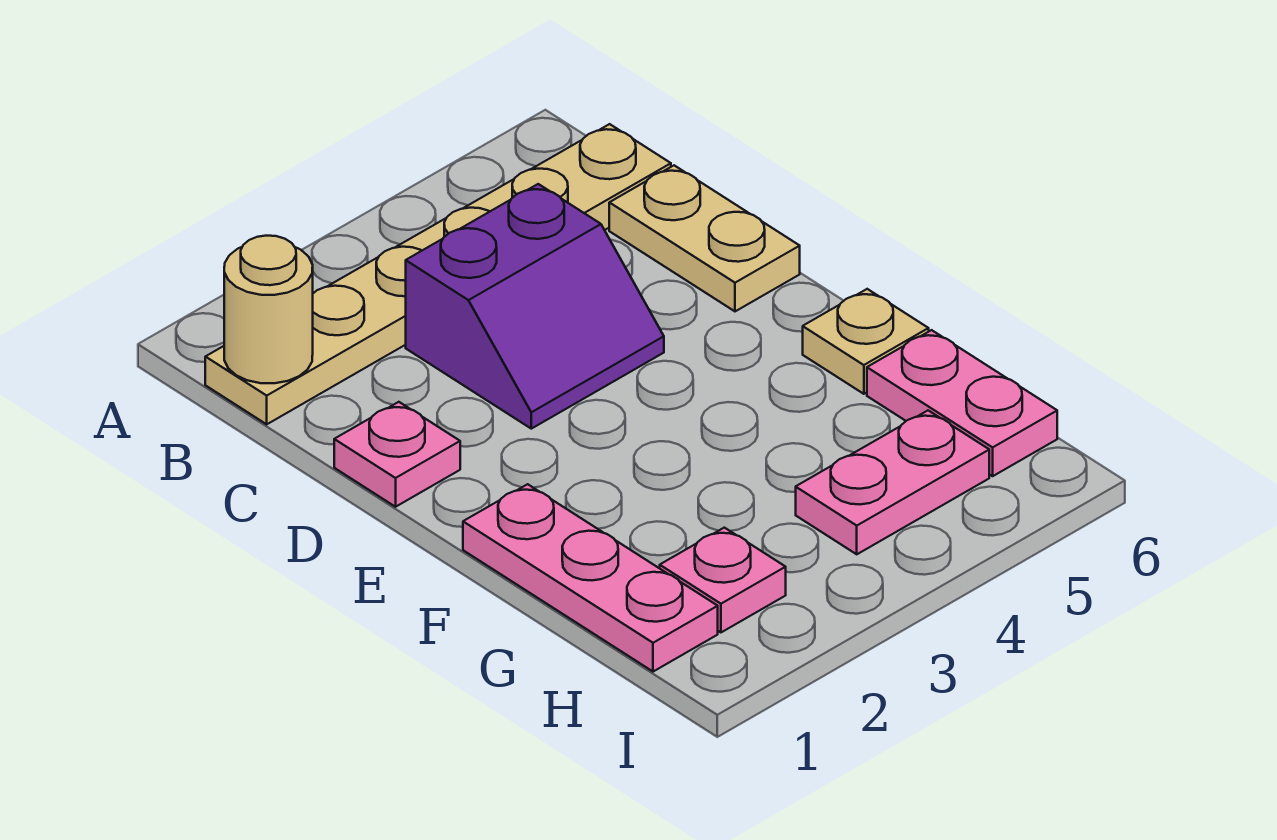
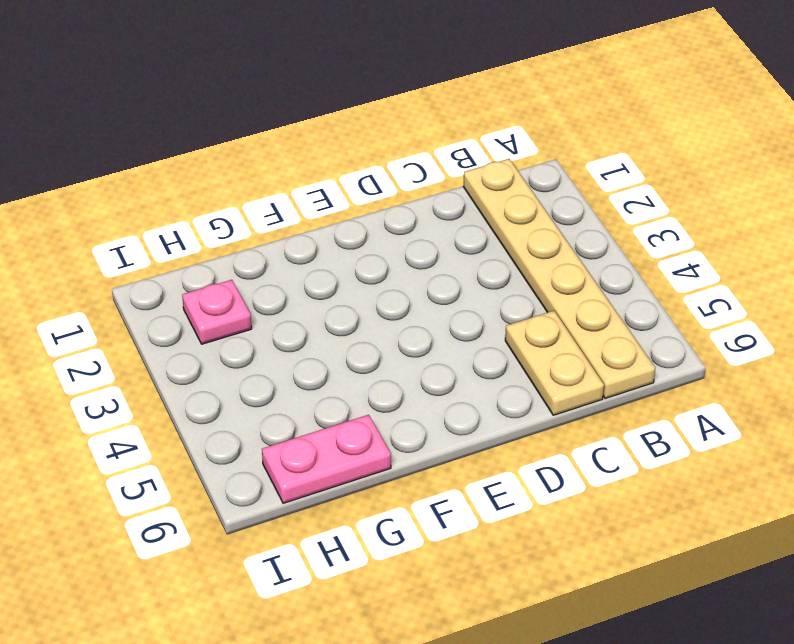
tan 1x2 plate [505,311,604,415] -> tan 1x2 plate turned to [609,165,800,311]
none -> purple 2x2 slope [406,184,664,429]
none -> pink 1x1 plate [334,402,460,507]

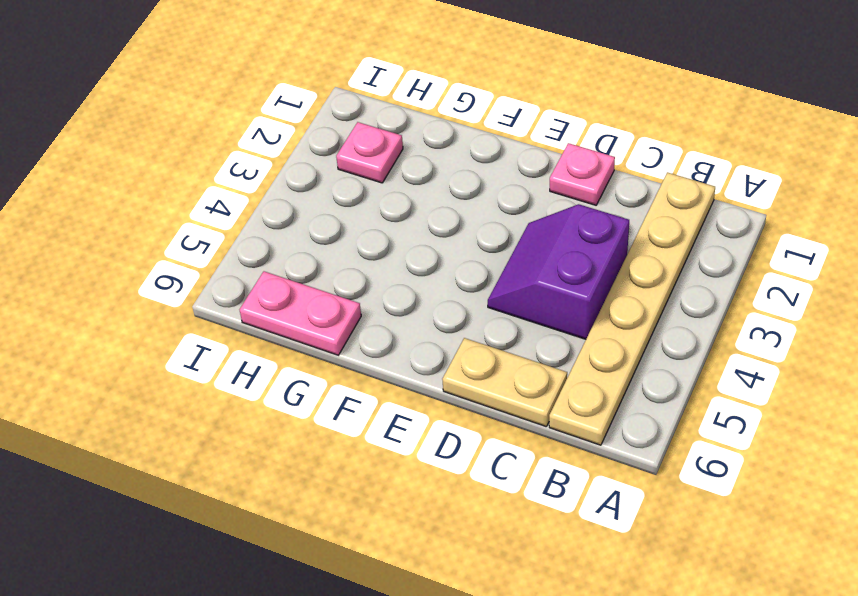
none -> pink 1x3 plate [463,484,718,672]
none -> tan 1x1 plate [803,289,929,394]

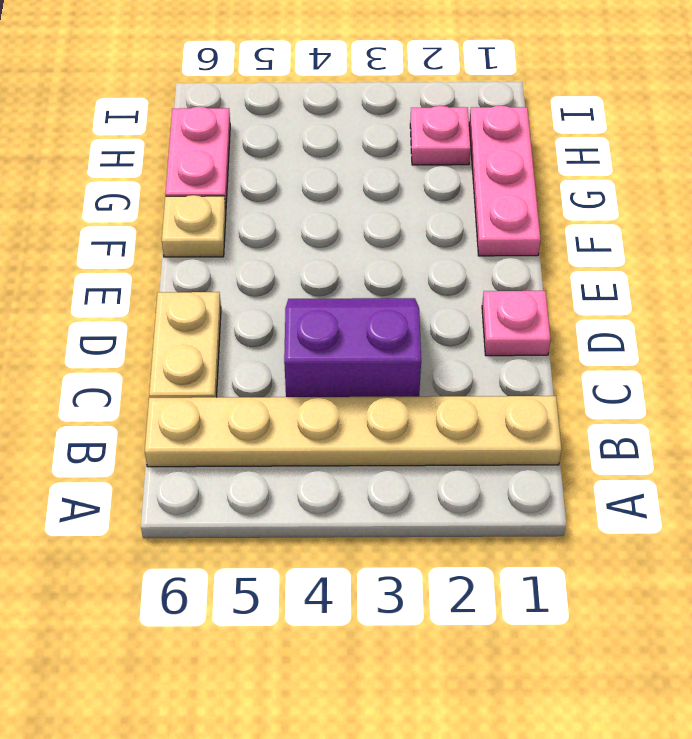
none -> pink 1x2 plate [796,411,989,554]
none -> tan 1x1 round brick [224,236,313,383]

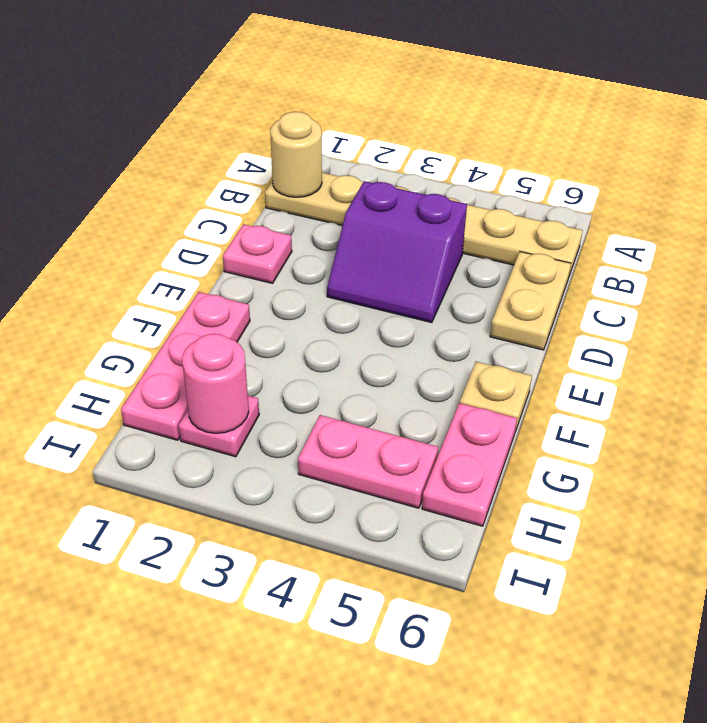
pink 1x1 round brick [182,334,249,433] -> none

